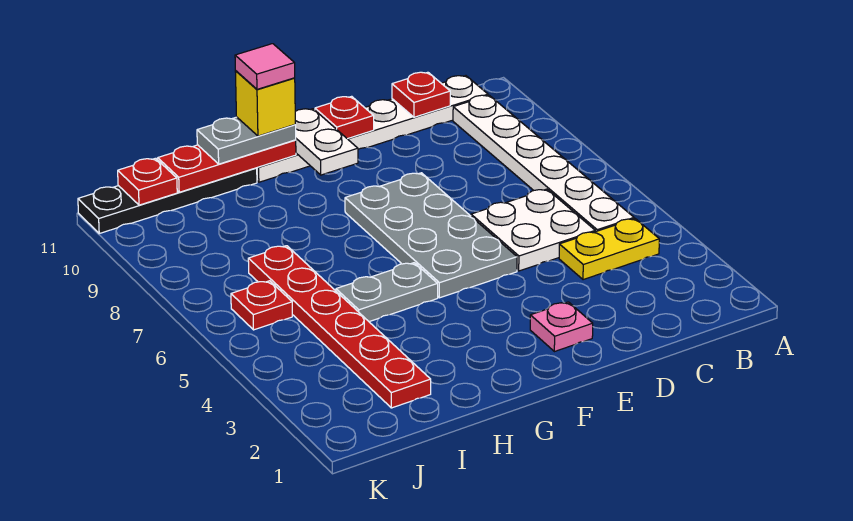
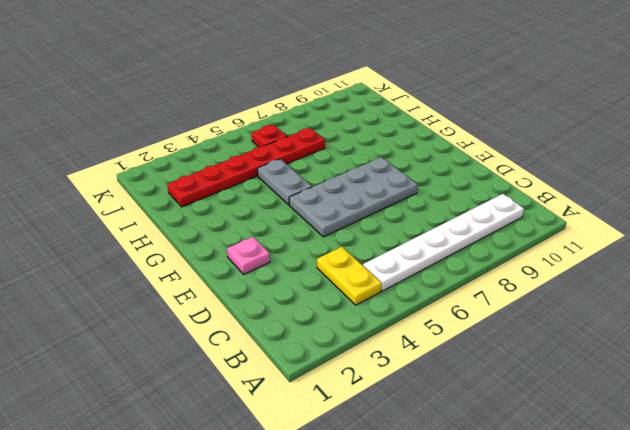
none -> white 1x6 plate [257,76,488,182]
none -> white 2x2 plate [471,189,595,271]
none -> black 1x4 plate [78,168,257,233]

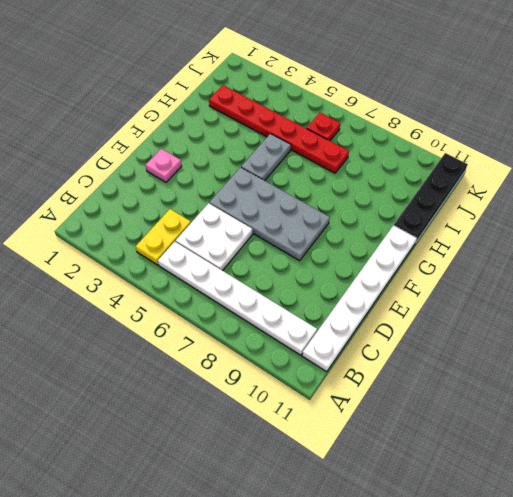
none -> red 1x1 plate [392,72,450,117]
none -> red 1x1 plate [315,96,374,139]
none -> white 1x2 plate [295,109,358,175]

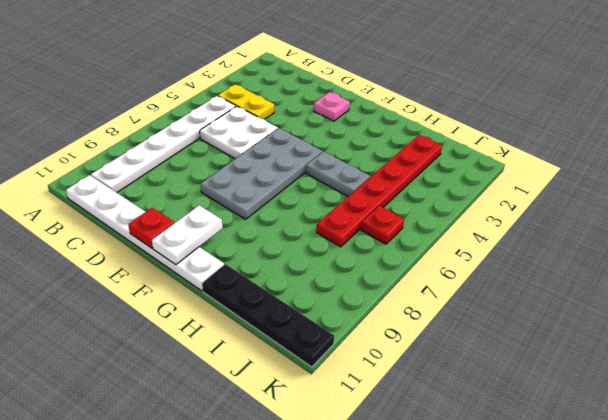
none -> red 1x1 plate [392,72,450,117]
none -> red 1x3 plate [158,140,296,192]
none -> red 1x1 plate [118,158,177,205]

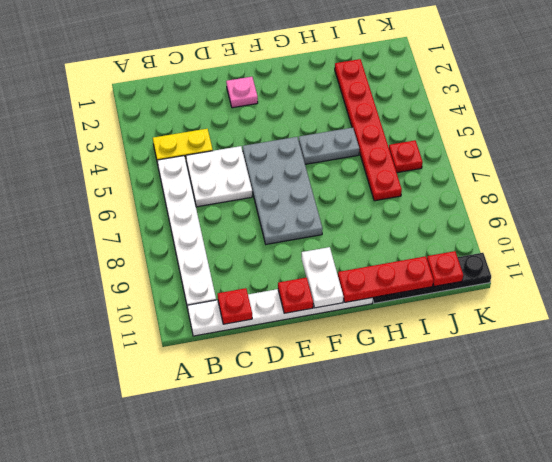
none -> grey 1x2 plate [197,117,296,164]
none -> yellow 1x1 brick [235,71,295,136]
none -> pink 1x1 tile [235,44,295,89]

